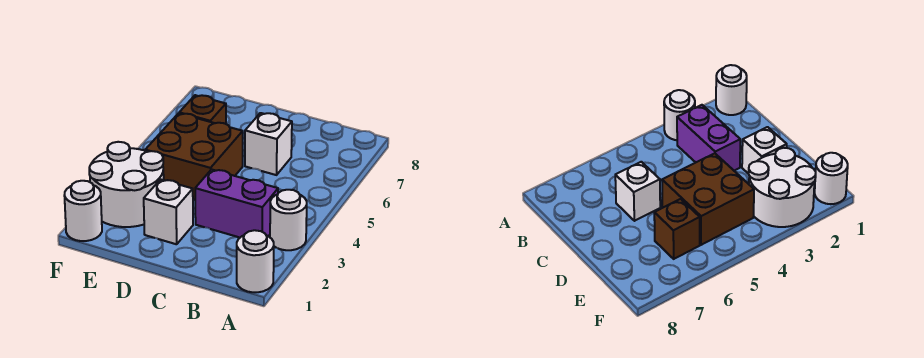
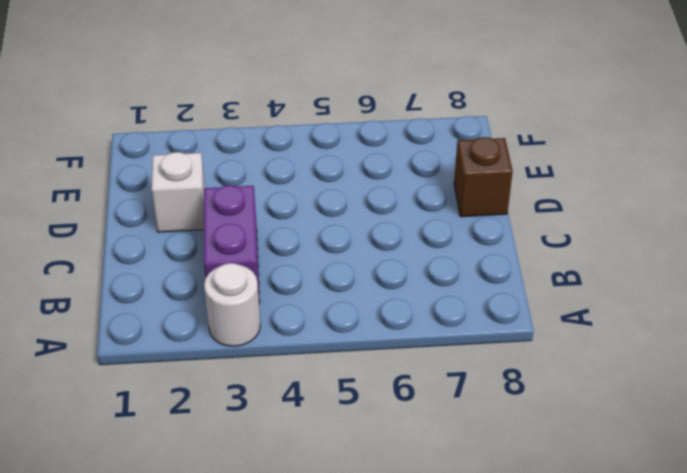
brown 1x1 brick [454,137,513,217] -> brown 1x1 brick moved to [179,95,226,124]
none -> white 1x1 round brick [237,230,274,292]
none -> white 1x1 brick [245,113,292,175]

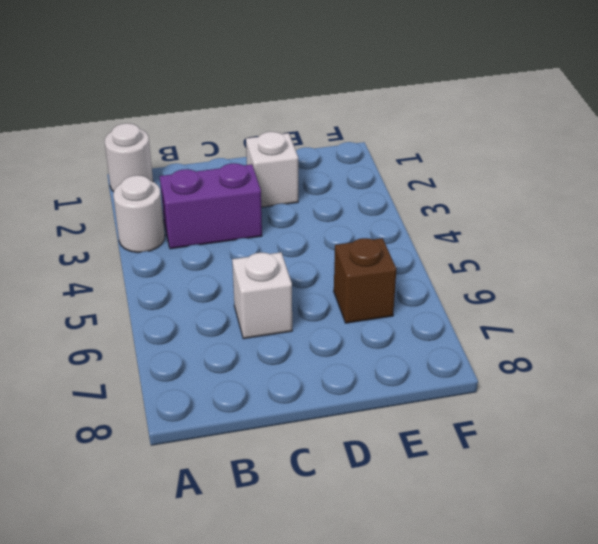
none -> brown 2x2 brick [145,113,243,200]
none -> white 2x2 round brick [89,142,164,227]

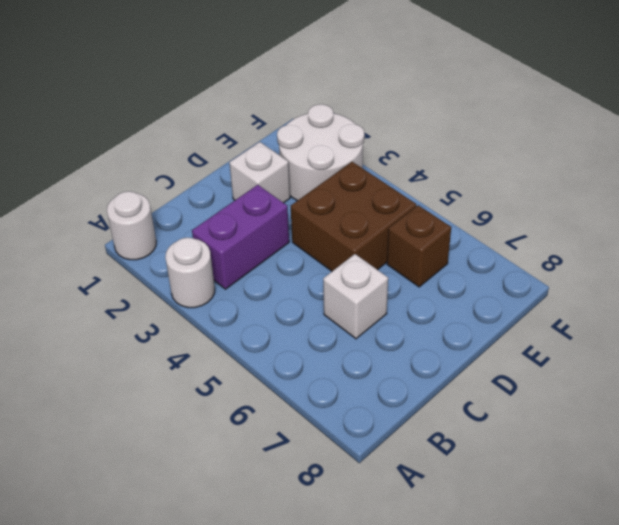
none -> white 1x1 round brick [64,181,102,241]

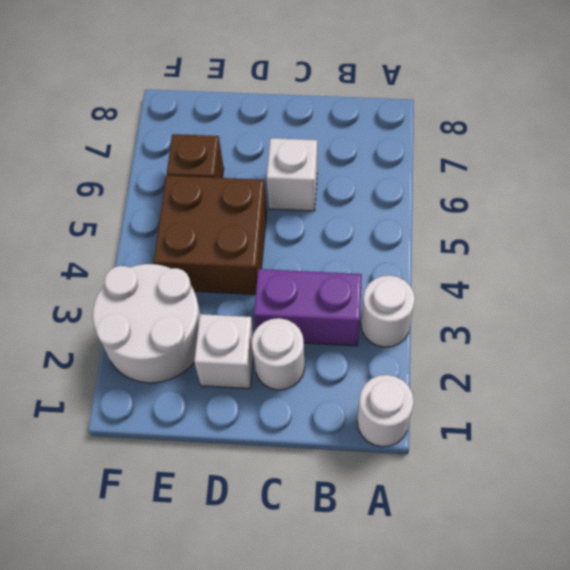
white 1x1 round brick [252,318,305,390] -> white 1x1 round brick moved to [64,181,102,241]

